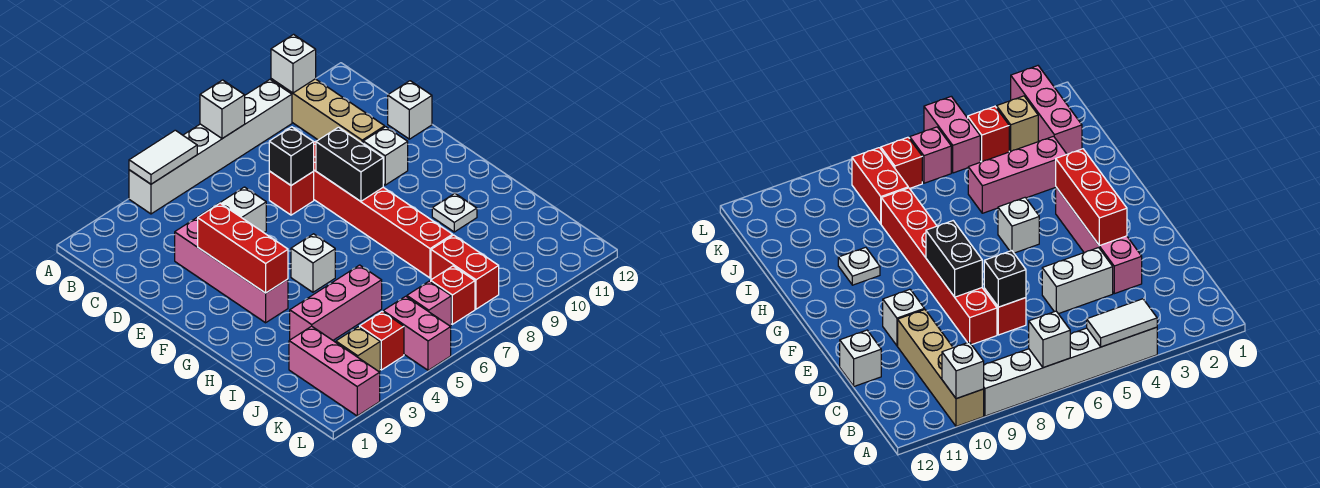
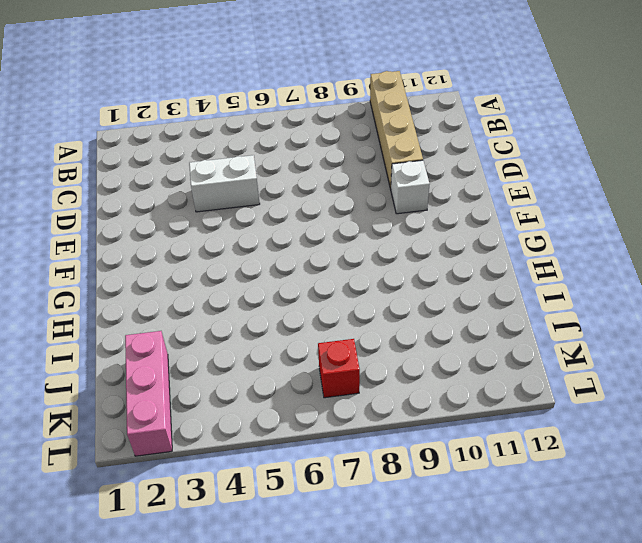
none -> white 1x6 brick [129,80,292,214]
none -> pink 1x4 brick [175,218,288,323]
none -> red 1x1 brick [269,171,314,215]

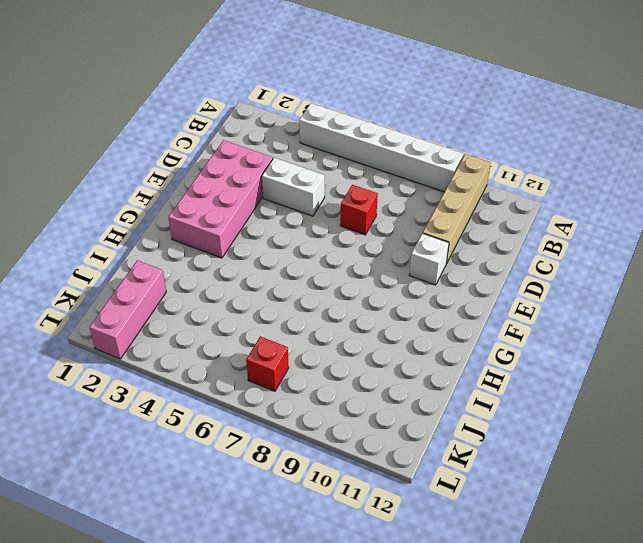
pink 2x4 brick [168,140,273,258] -> pink 1x4 brick [175,218,288,323]
none -> red 1x6 brick [313,142,453,278]
none -> white 1x1 brick [388,81,432,139]
none -> white 1x1 brick [291,234,335,292]

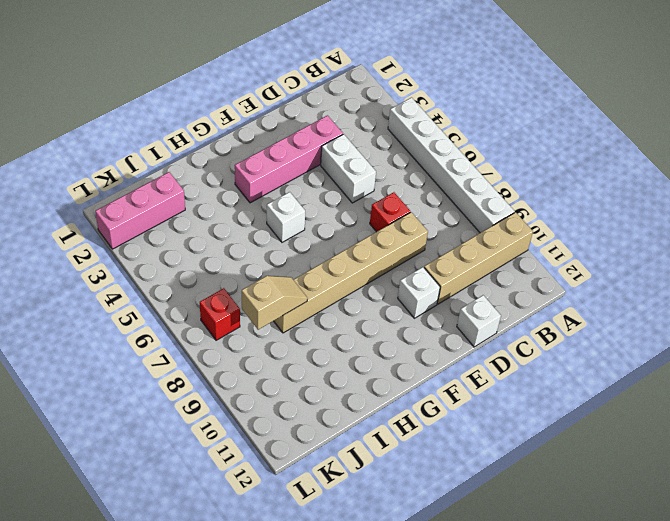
tan 1x6 brick [274,212,428,333] -> red 1x6 brick [313,142,453,278]
tan 1x2 slope [242,276,308,330] -> none
none -> white 1x1 plate [432,193,477,232]
none -> pink 1x3 brick [290,265,382,340]
none -> red 1x2 brick [431,235,499,309]

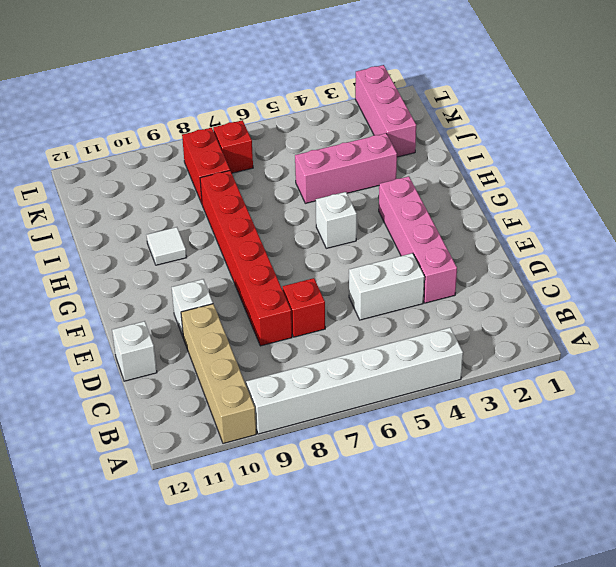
white 1x1 tile [147,227,187,265] -> white 1x1 plate [432,193,477,232]
none -> tan 1x1 brick [336,327,380,371]
none -> red 1x1 brick [360,312,404,370]
none -> pink 1x2 brick [383,296,451,370]

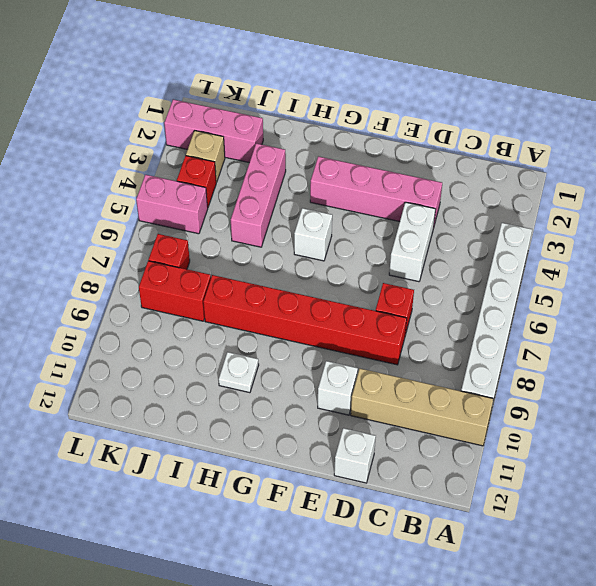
none -> pink 1x1 brick [407,281,451,326]
none -> white 1x2 tile [129,130,197,184]
none -> white 1x1 brick [200,80,245,139]

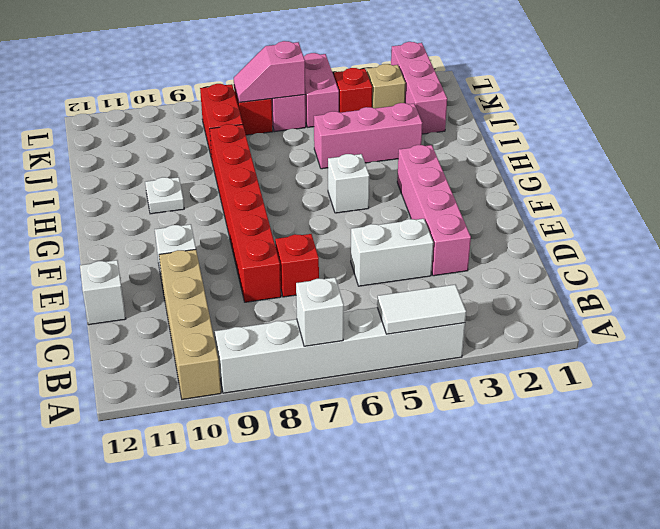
pink 1x2 slope [234,41,305,103] -> none
none -> white 1x1 brick [271,34,316,93]
none -> black 1x1 brick [269,127,314,185]
none -> red 1x3 brick [198,203,288,293]

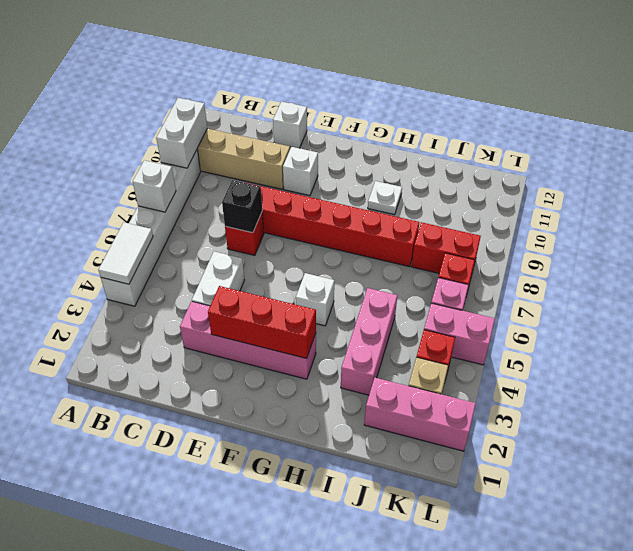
white 1x2 brick [156,98,207,168] -> white 1x1 brick [271,34,316,93]
none -> black 1x2 brick [316,127,383,201]

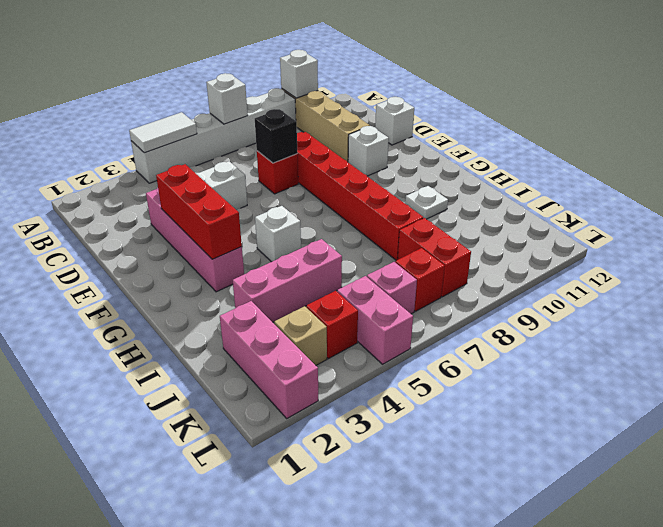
none -> black 1x2 brick [316,127,383,201]

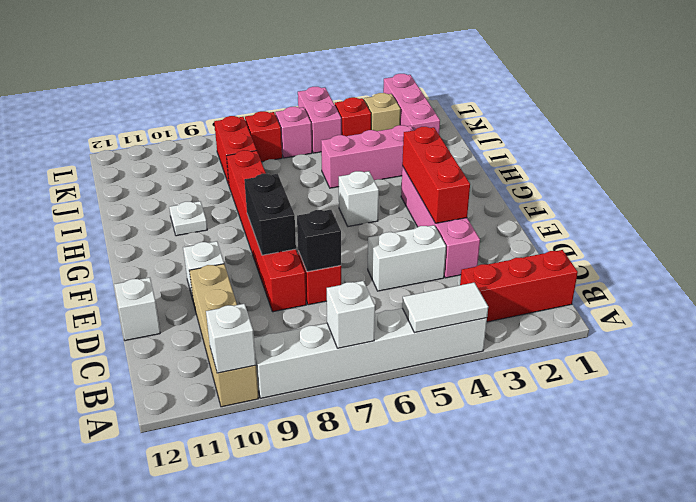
red 1x3 brick [460,250,578,322] -> none

